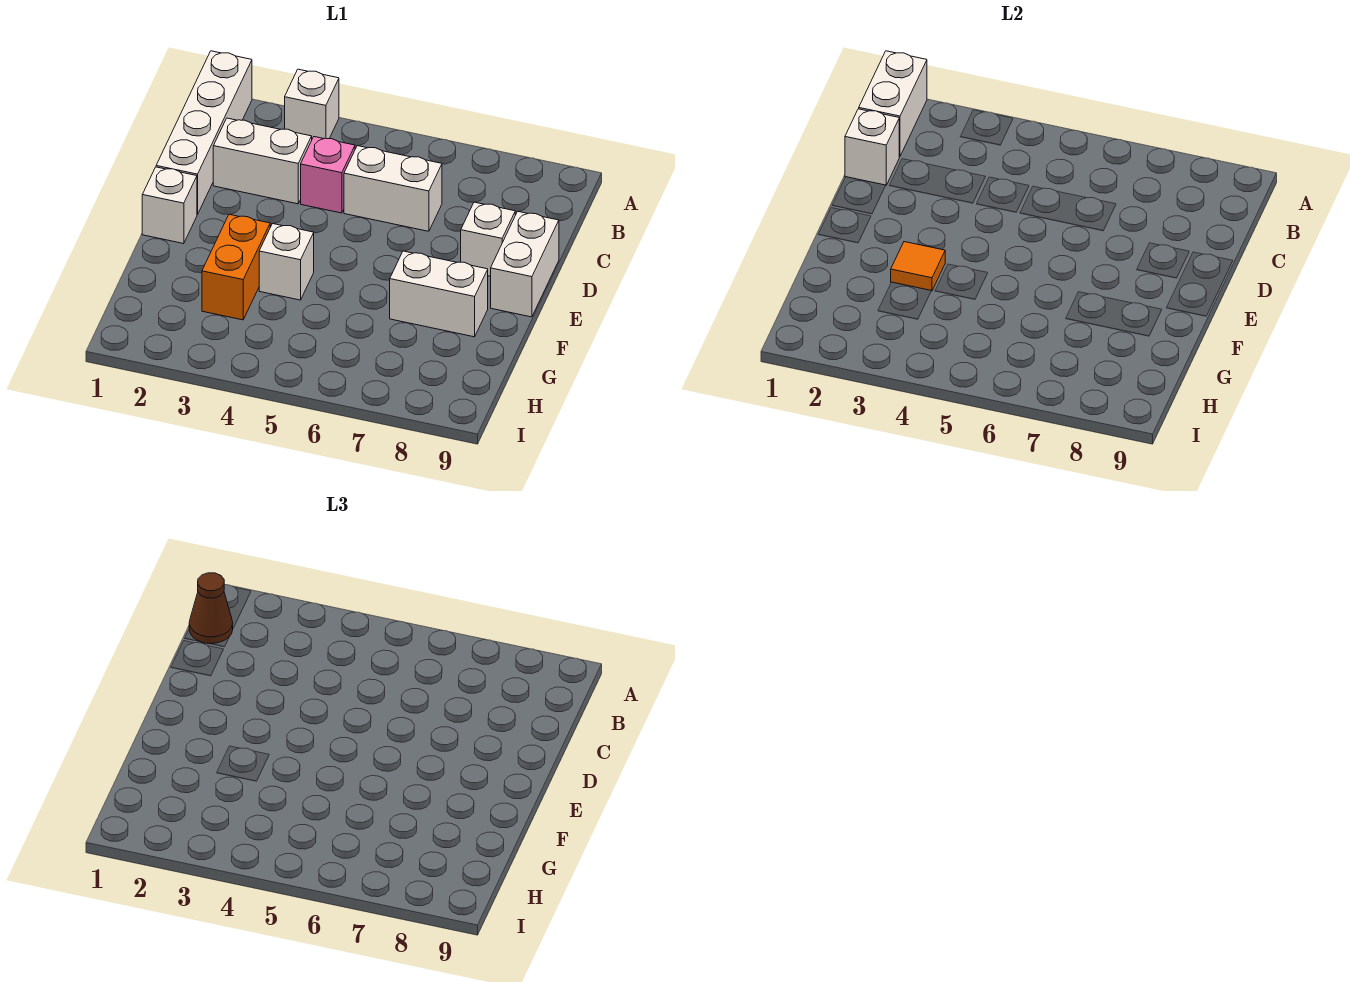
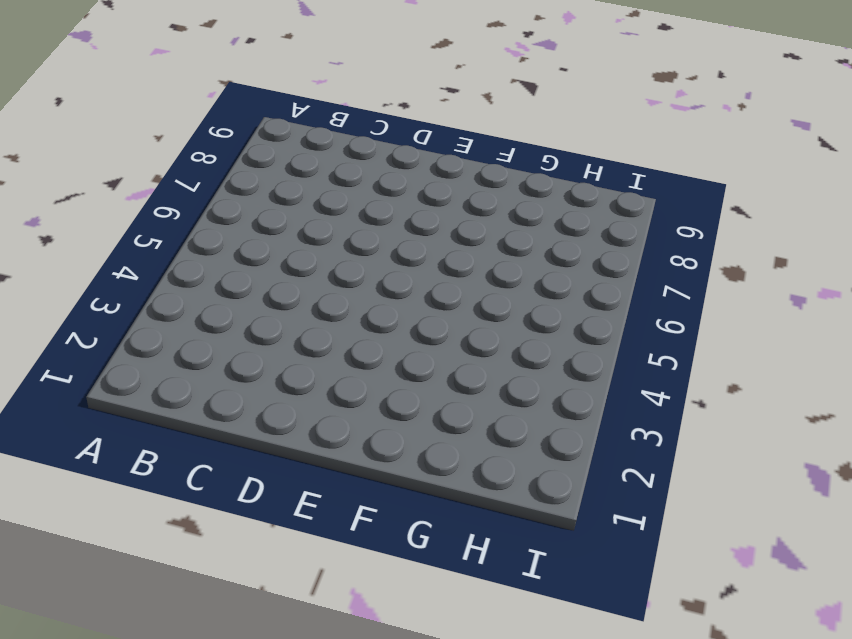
none -> white 1x4 brick [156,51,252,215]
none -> white 1x1 brick [285,69,339,139]
none -> white 1x2 brick [213,118,312,204]

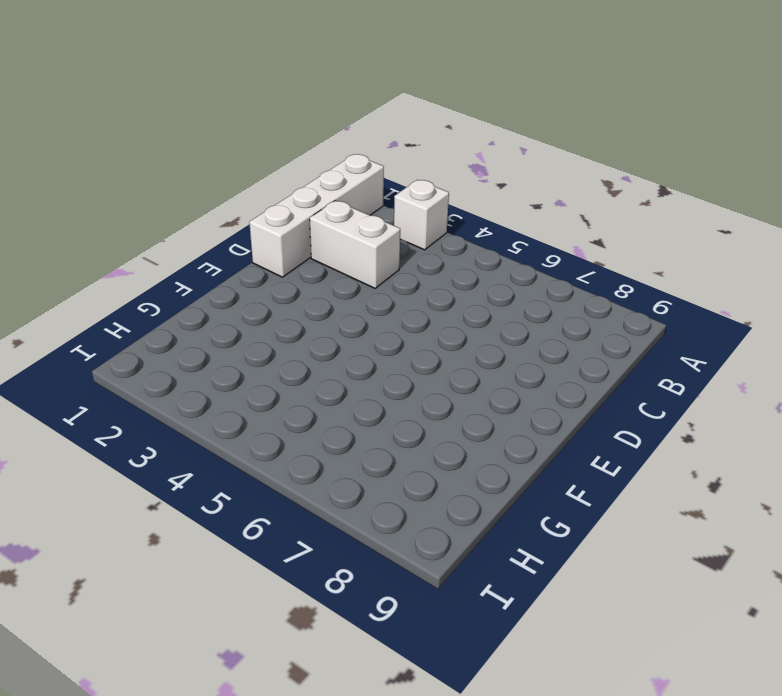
none -> pink 1x1 brick [301,137,355,213]
none -> white 1x2 brick [344,146,442,231]
none -> white 1x1 brick [461,202,515,276]

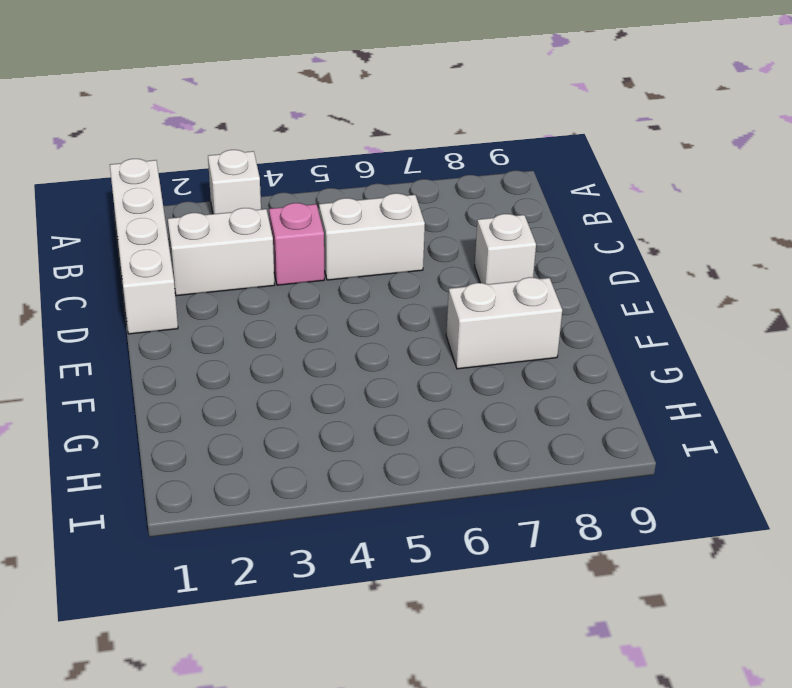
none -> white 1x2 brick [491,211,559,317]
none -> white 1x1 brick [142,167,197,244]
none -> orange 1x2 brick [202,214,270,320]

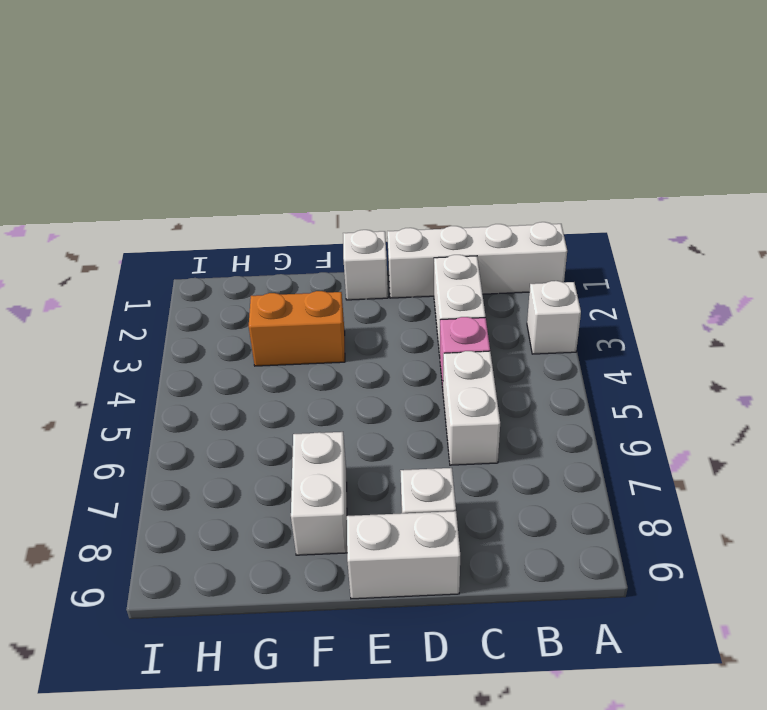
none -> white 1x1 brick [259,224,314,300]
none -> white 1x2 brick [859,51,927,156]
none -> white 1x1 brick [845,109,899,185]

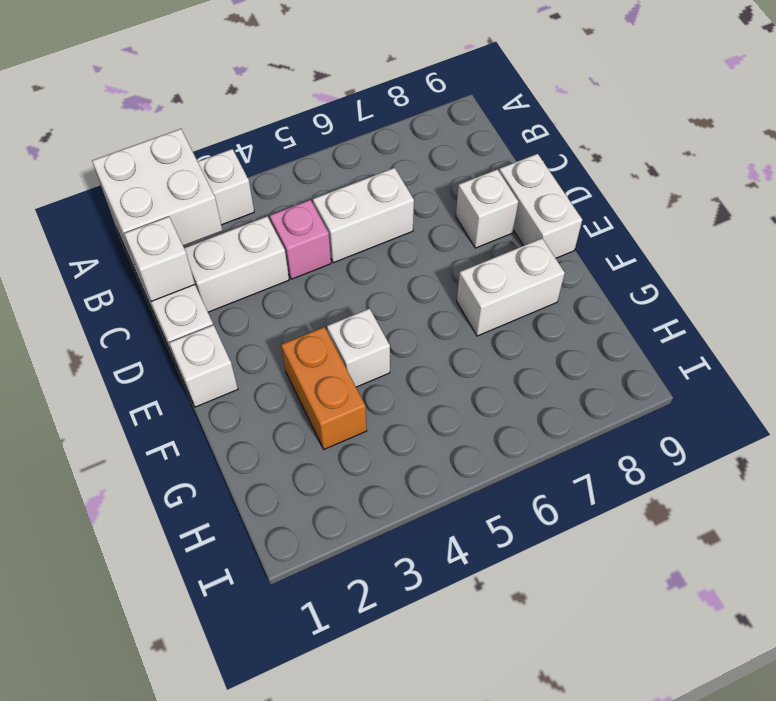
white 2x2 brick [92,129,223,259] -> white 1x2 brick [859,51,927,156]
none -> orange 1x1 tile [891,242,945,291]
none -> brown 1x1 cone [189,573,233,644]

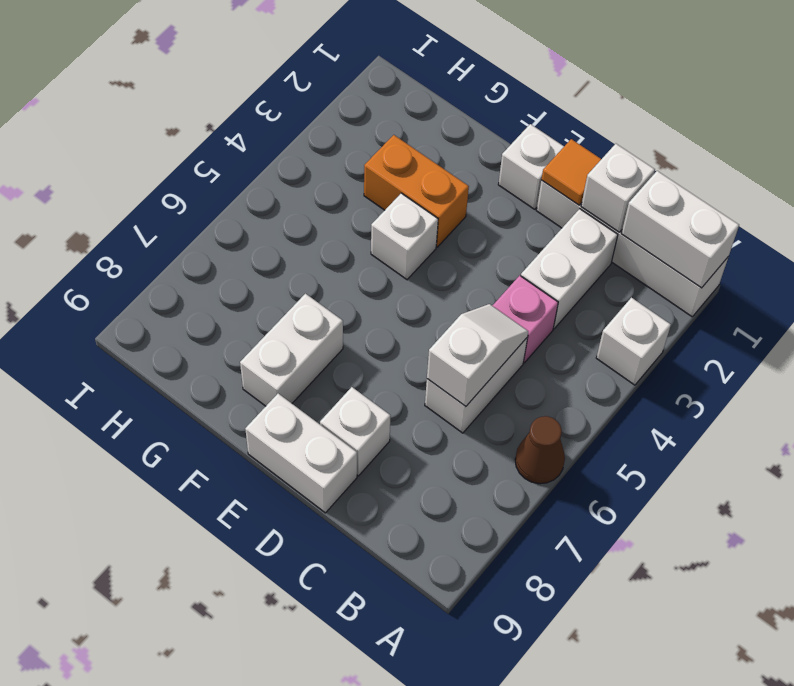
brown 1x1 cone [515,416,565,484] -> brown 1x1 cone moved to [189,573,233,644]
white 1x2 slope [427,304,528,406] -> none
orange 1x1 tile [541,139,601,205] -> orange 1x1 tile moved to [891,242,945,291]

